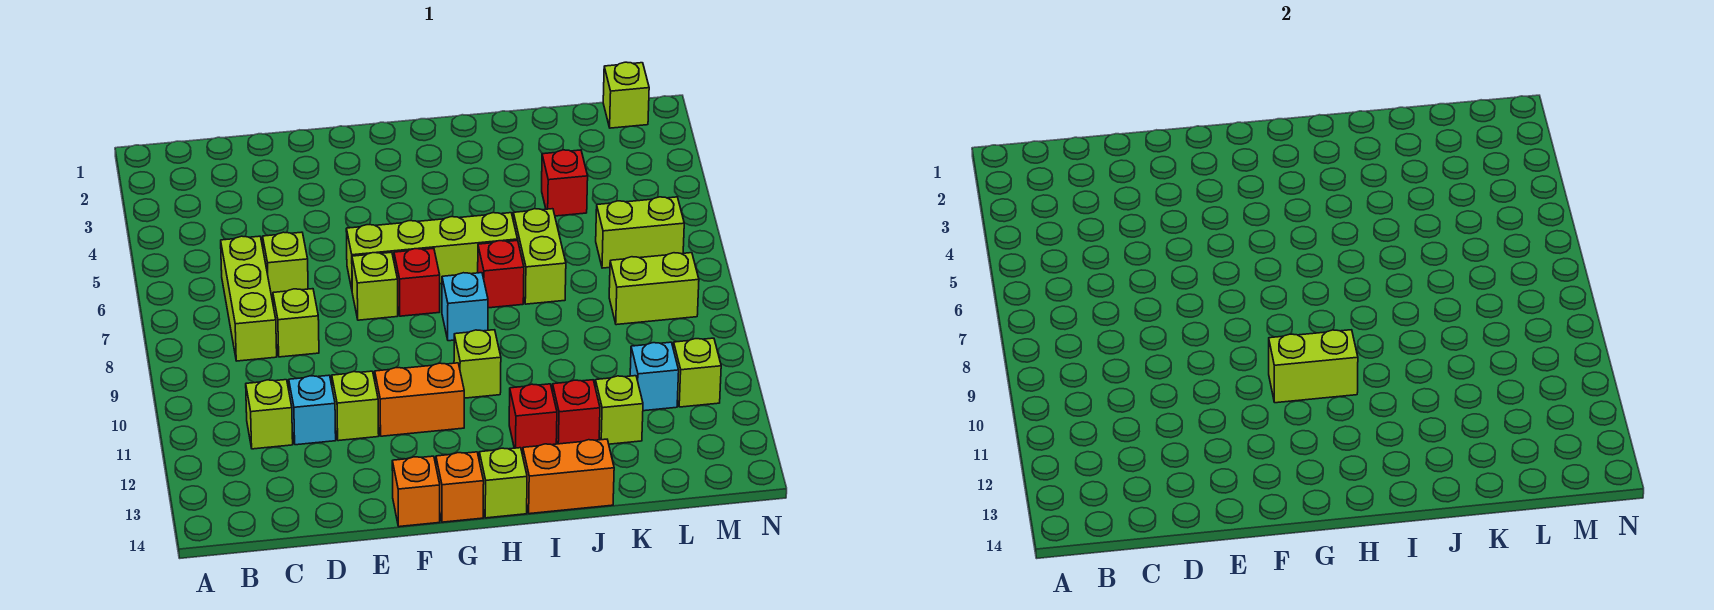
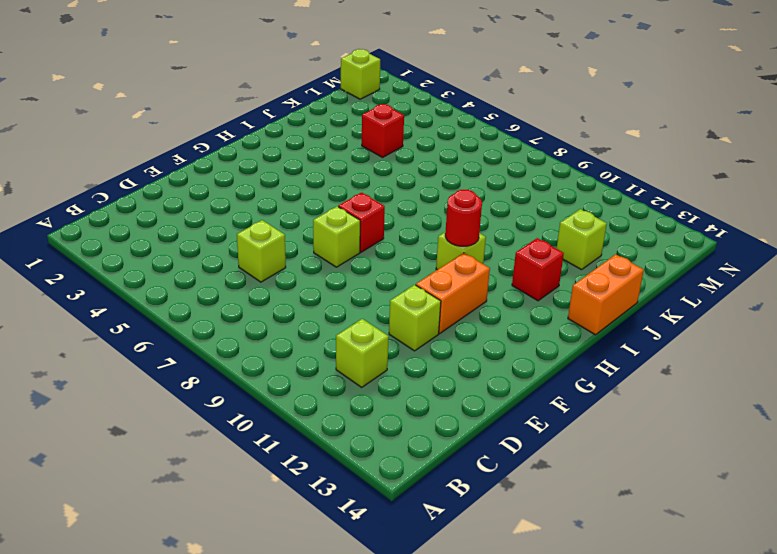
red 1x1 round brick [445,190,482,246] -> lime 1x2 brick [1269,330,1358,403]
none -> lime 1x3 brick [221,236,277,361]
none -> lime 1x1 brick [273,289,319,357]
none -> cyan 1x1 brick [289,375,336,445]

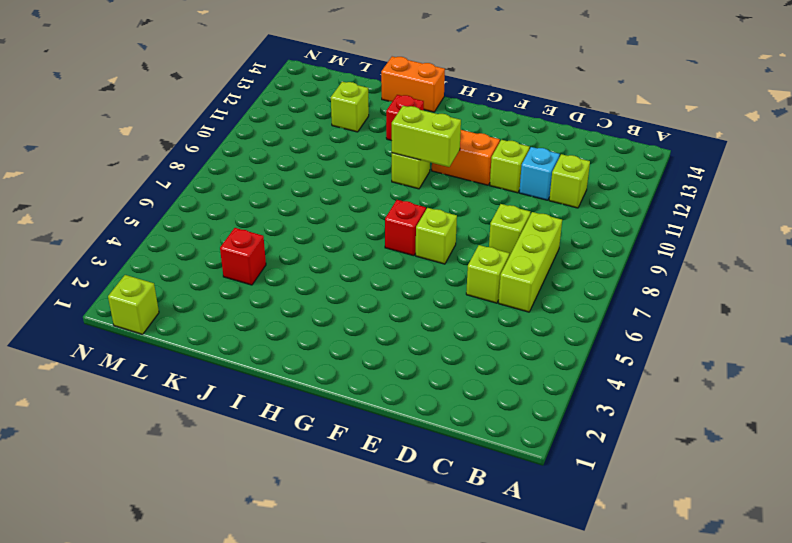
none -> lime 1x4 brick [346,213,518,289]
none -> orange 1x1 brick [392,456,440,527]
none -> orange 1x1 brick [436,452,484,522]

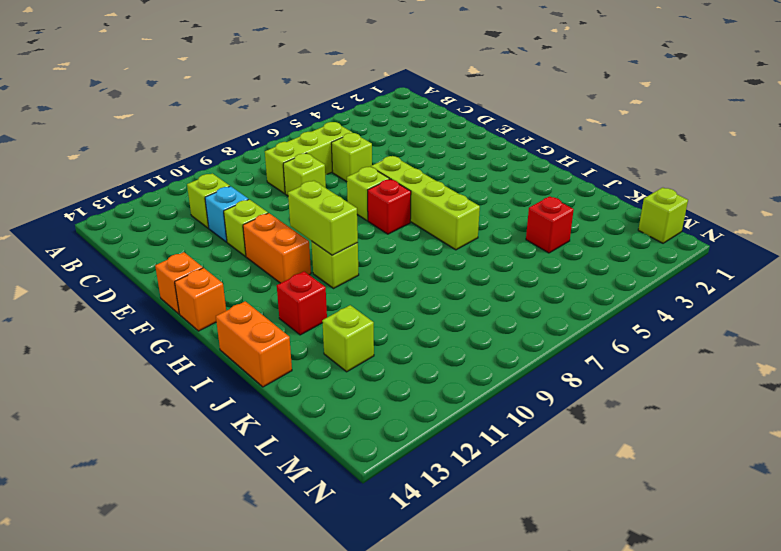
none -> cyan 1x1 brick [442,273,488,341]
none -> lime 1x1 brick [479,448,527,518]
none -> red 1x1 brick [478,240,524,308]

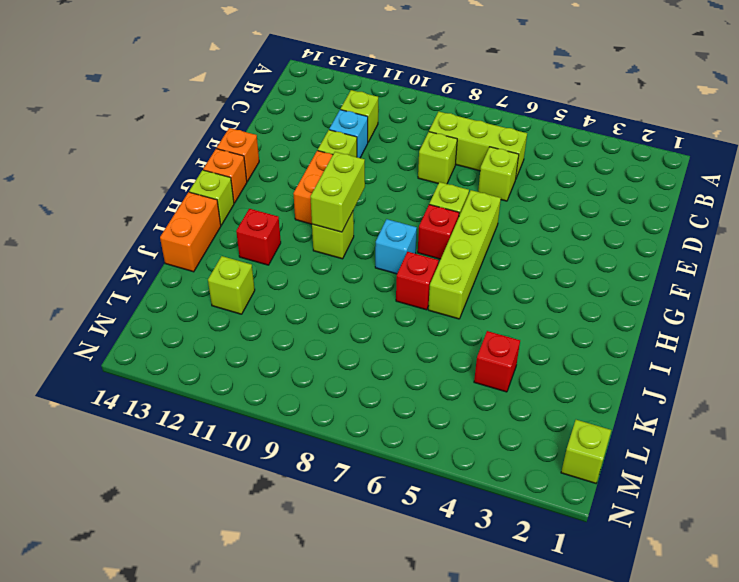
none -> lime 1x2 brick [513,209,566,304]
none -> red 1x1 brick [552,380,600,444]
none -> lime 1x2 brick [596,197,684,268]

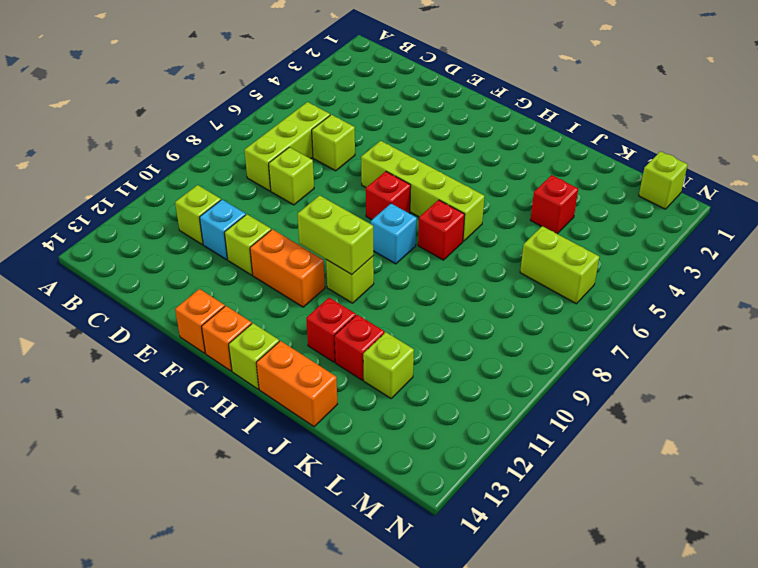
none -> lime 1x1 brick [352,252,398,320]
none -> lime 1x2 brick [513,209,566,304]
none -> lime 1x2 brick [609,253,699,325]

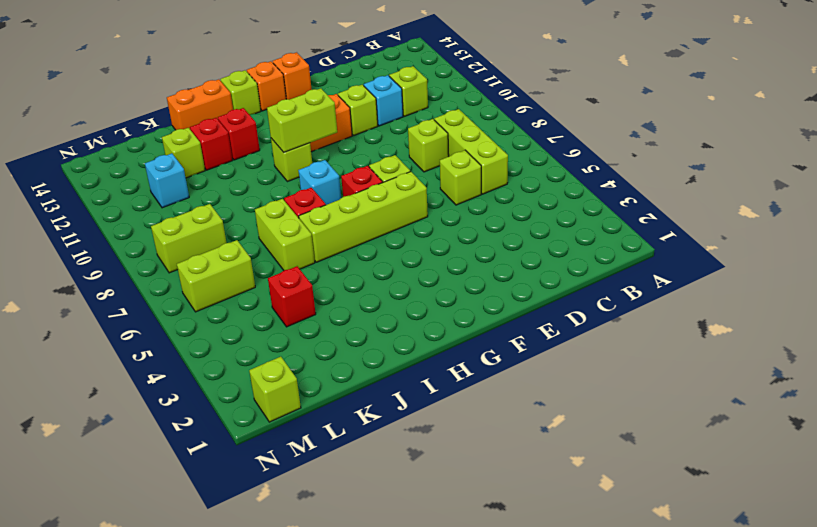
none -> lime 1x1 brick [673,338,721,407]

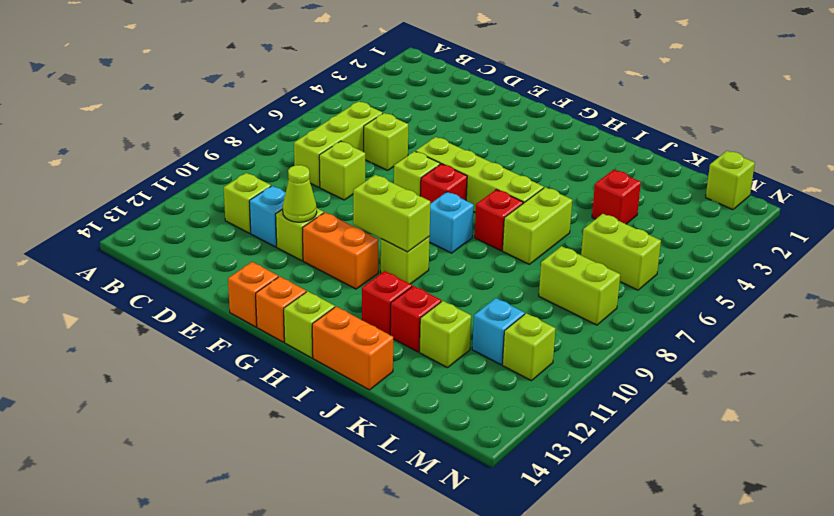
lime 1x1 cone [283,165,317,222] -> none

